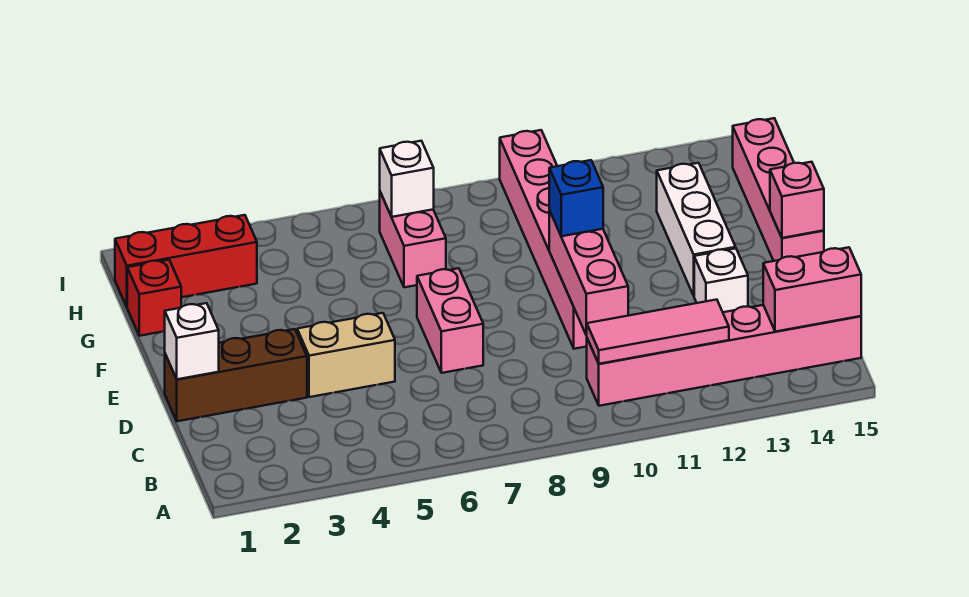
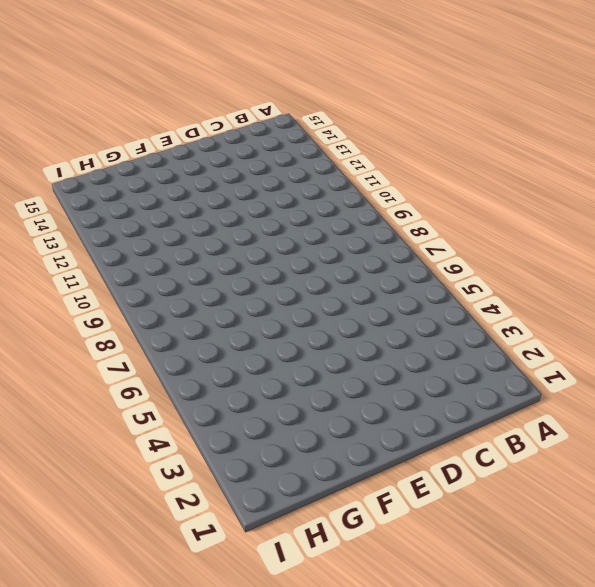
none -> pink 1x6 brick [587,305,861,406]
none -> brown 1x3 brick [165,329,307,421]
none -> tan 1x2 brick [297,313,395,397]

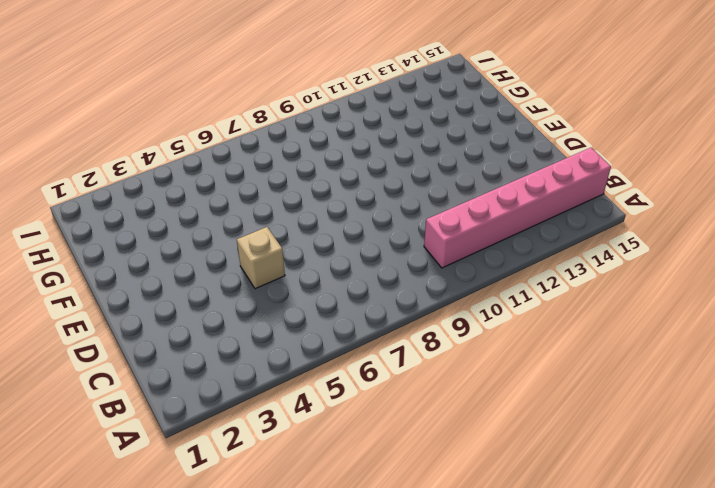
tan 1x1 brick [237,227,285,289] -> tan 1x2 brick [297,313,395,397]
none -> brown 1x3 brick [165,329,307,421]
none -> pink 1x2 brick [417,268,483,373]
none -> pink 1x6 brick [500,130,587,349]

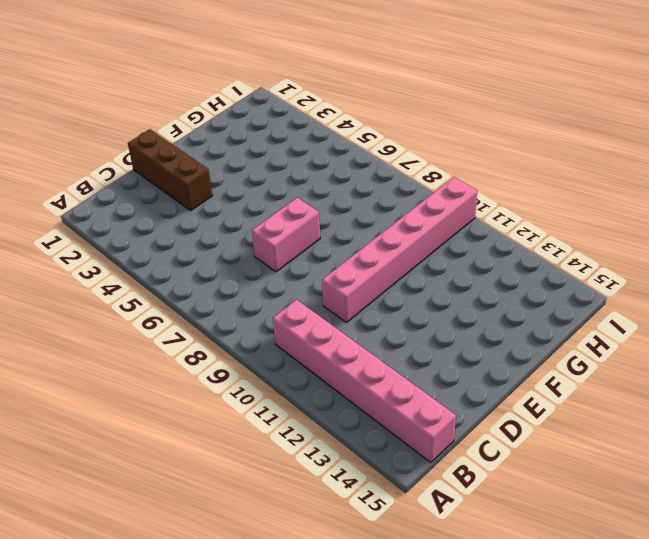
none -> tan 1x2 brick [297,313,395,397]
none -> white 1x1 brick [694,248,748,312]
none -> white 1x3 brick [657,163,736,296]

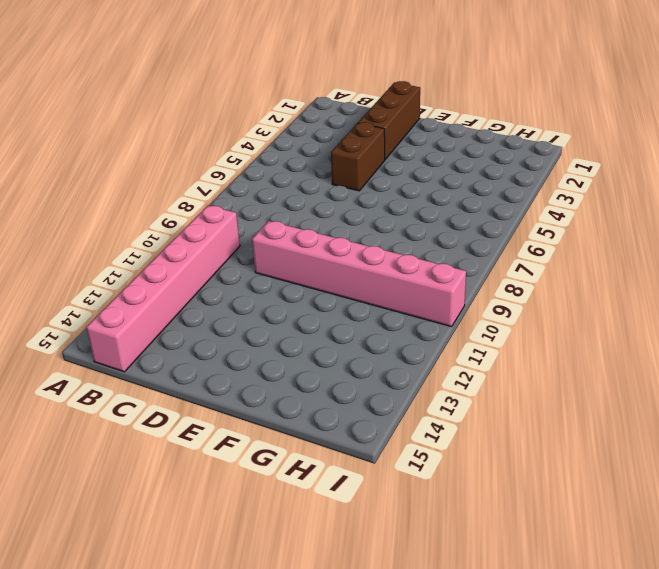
brown 1x2 brick [331,122,385,191] -> tan 1x2 brick [297,313,395,397]
none -> pink 1x2 brick [417,268,483,373]
none -> white 1x1 brick [694,248,748,312]
none -> white 1x3 brick [657,163,736,296]

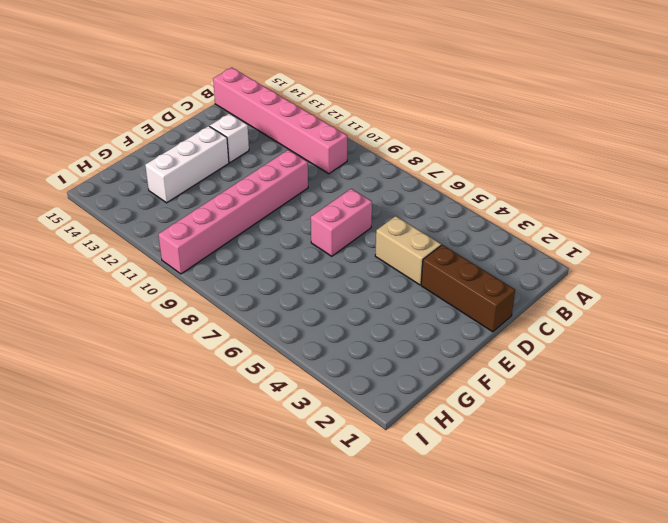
none -> pink 1x4 brick [733,118,824,261]
none -> red 1x1 brick [127,260,181,336]
none -> pink 1x2 brick [380,192,446,287]

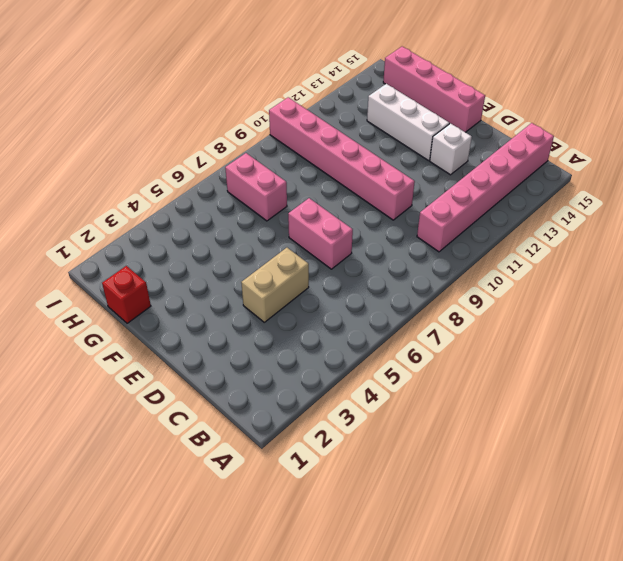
none -> brown 1x3 brick [165,329,307,421]
none -> red 1x3 brick [115,215,257,306]
none -> pink 1x3 tile [587,300,729,364]

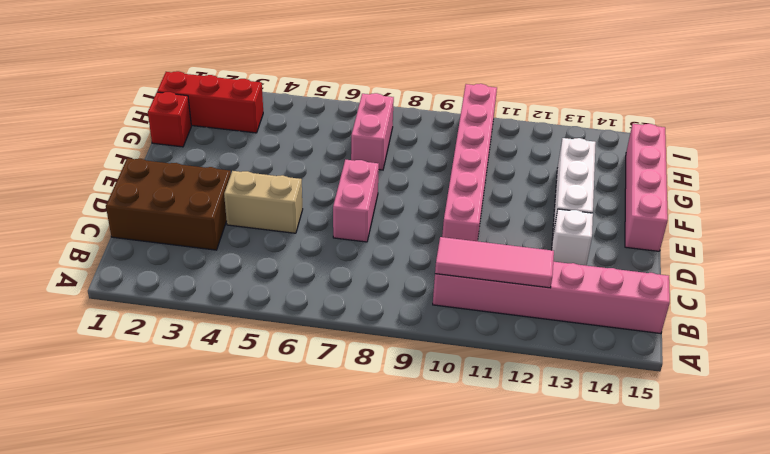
brown 2x3 brick [106,158,231,250] -> brown 1x3 brick [165,329,307,421]
none -> pink 1x2 brick [763,247,861,332]
none -> pink 1x3 brick [549,210,628,335]
none -> white 1x1 brick [165,303,219,379]

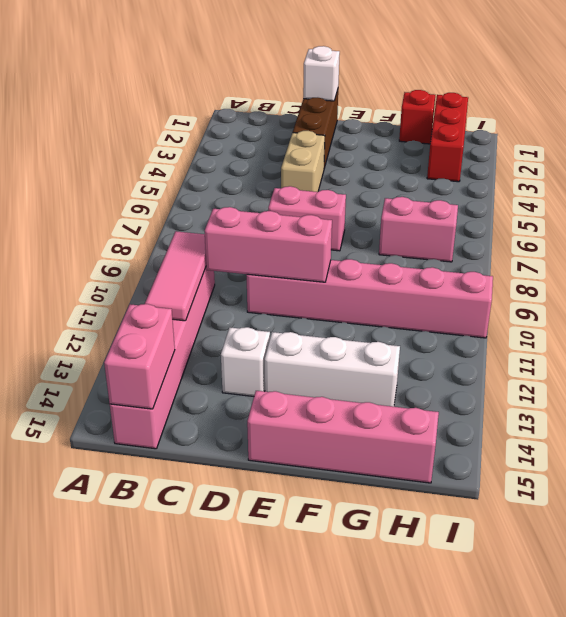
none -> pink 1x1 brick [770,162,824,238]
none -> white 1x1 brick [380,141,434,217]
none -> blue 1x1 brick [549,160,603,236]

